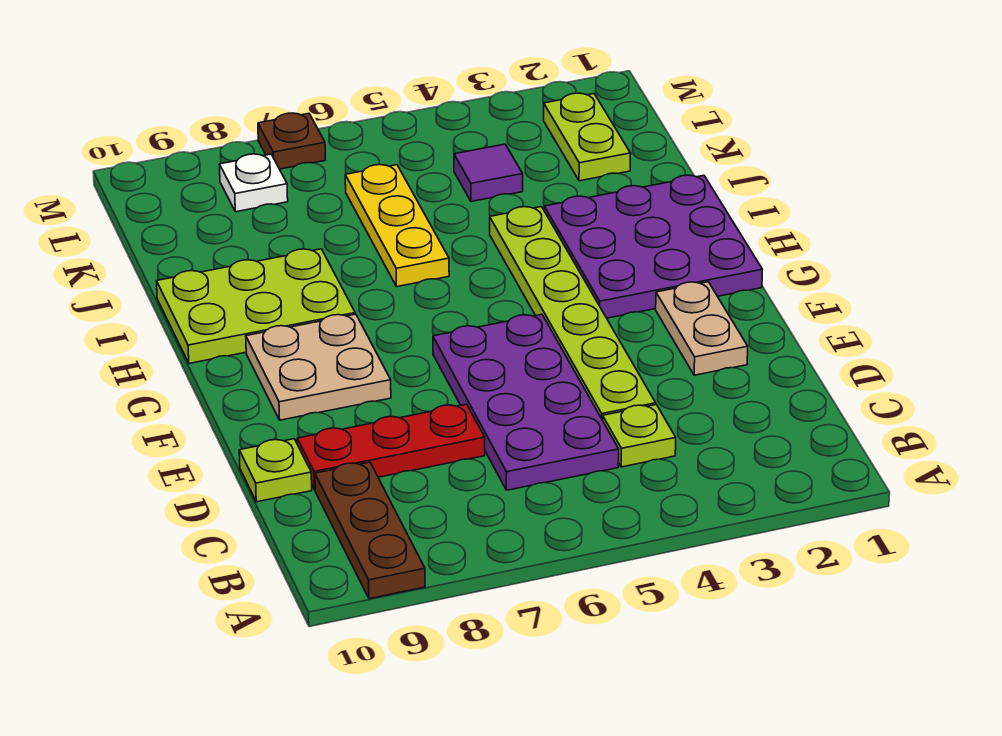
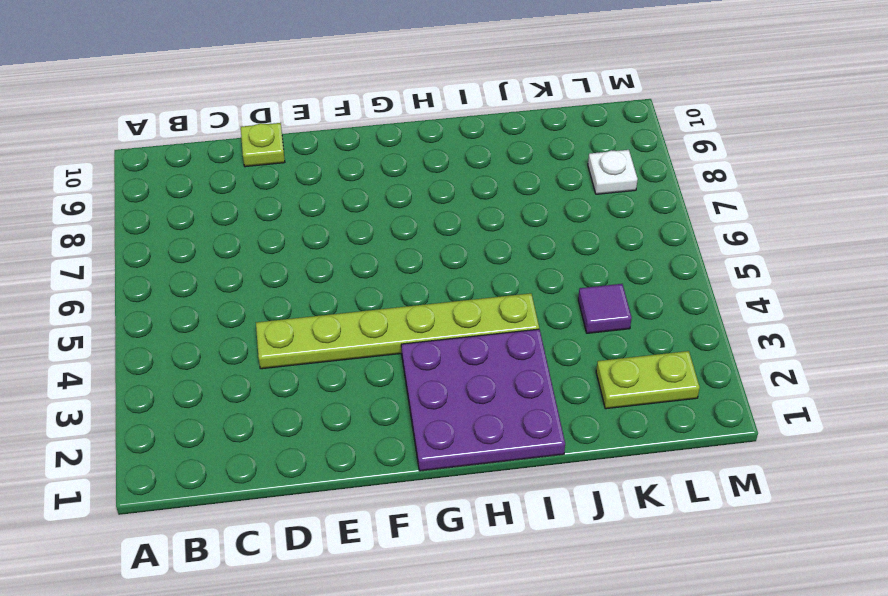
none -> brown 1x3 plate [315,462,425,599]
none -> lime 1x1 plate [603,405,676,467]
none -> purple 2x4 plate [433,315,619,490]

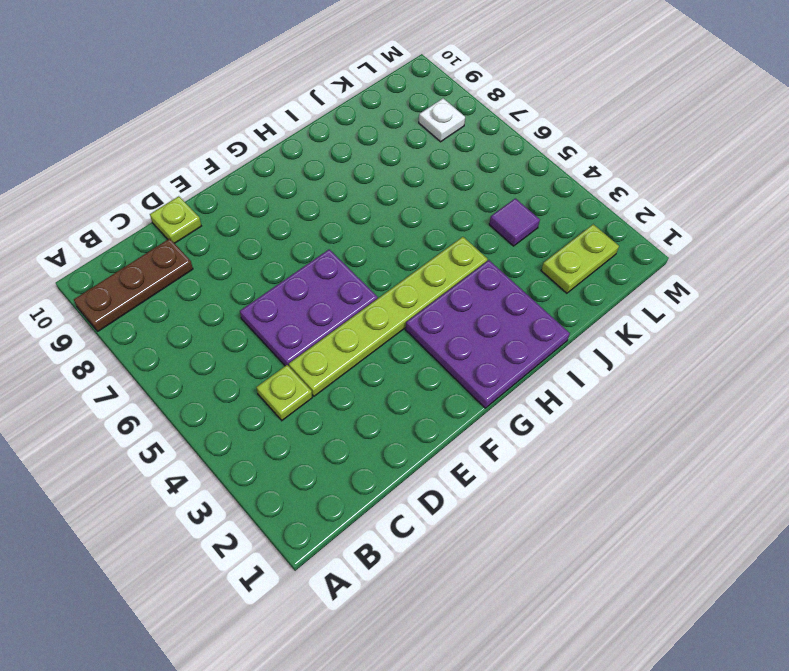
purple 2x3 plate [240,249,378,366] -> purple 2x4 plate [433,315,619,490]
none -> red 1x3 plate [297,404,485,490]
none -> tan 1x2 plate [656,282,748,375]
none -> tan 2x2 plate [246,314,391,420]

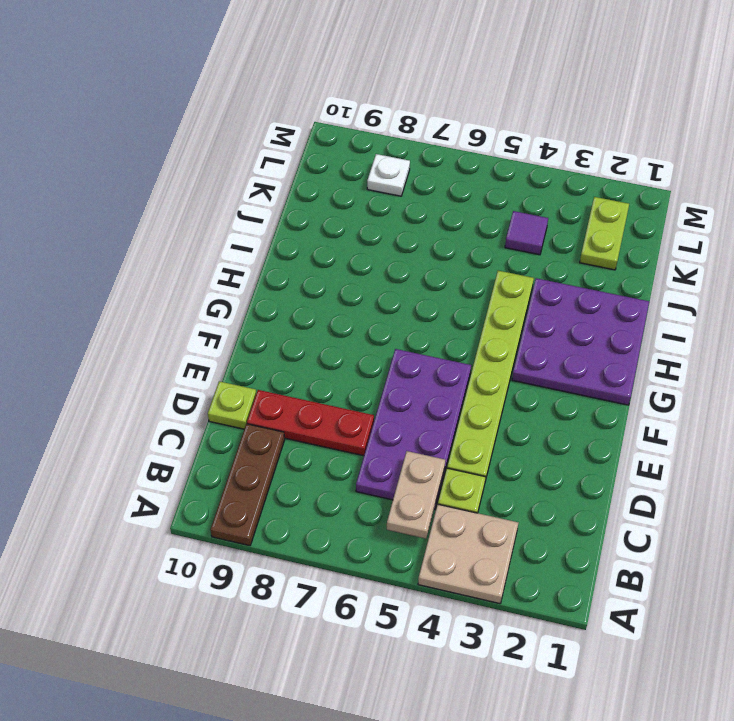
tan 2x2 plate [418,504,518,604] -> tan 2x2 plate moved to [246,314,391,420]
tan 1x2 plate [387,451,445,539] -> tan 1x2 plate moved to [656,282,748,375]
none -> lime 2x3 plate [157,249,355,363]
none -> yellow 1x3 plate [345,165,449,287]
none -> brown 1x1 plate [258,113,325,169]

